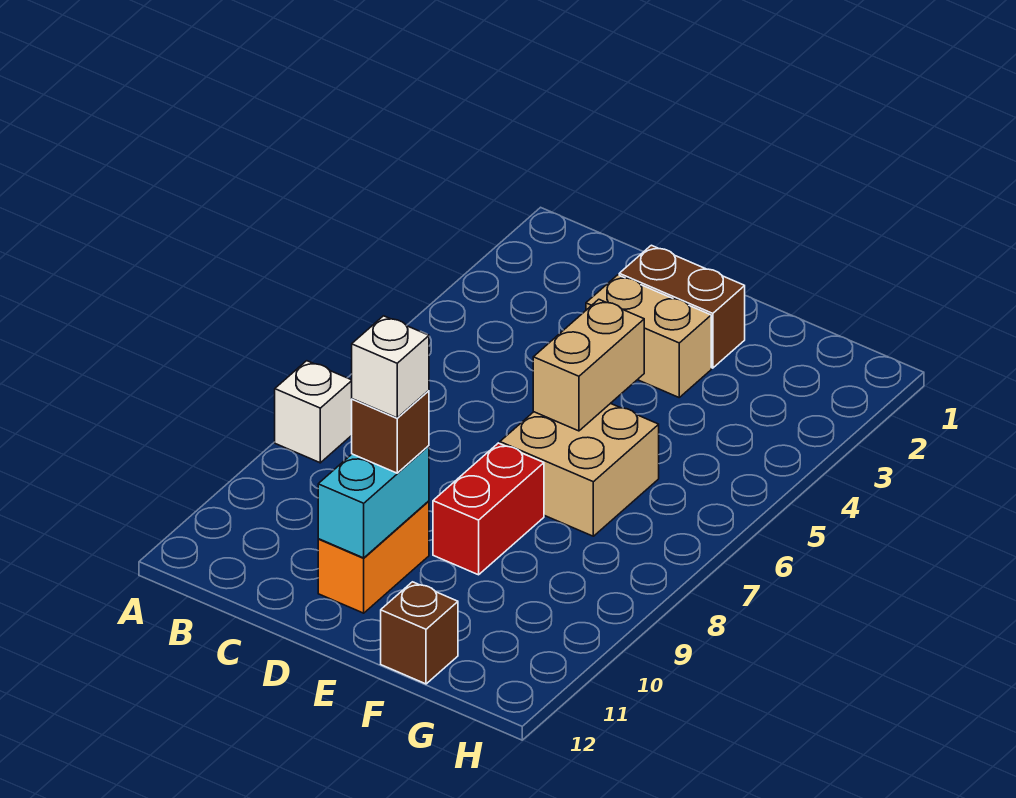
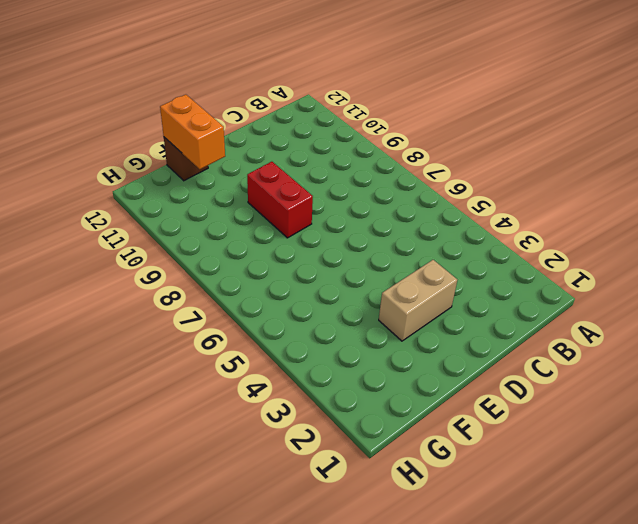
orange 1x2 brick [160,95,225,169] -> orange 1x2 brick moved to [318,501,429,613]
none -> white 1x1 brick [275,361,352,463]
none -> brown 1x2 brick [619,245,745,368]

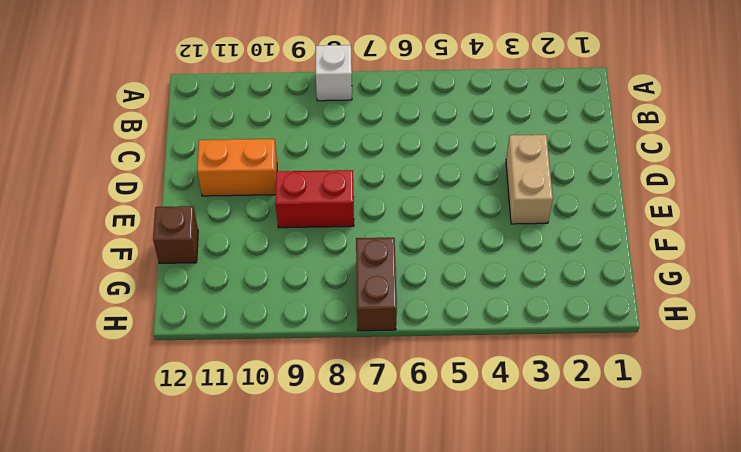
brown 1x2 brick [356,238,397,331] -> brown 1x2 brick moved to [619,245,745,368]
none -> tan 2x2 brick [500,403,659,536]
none -> cyan 1x2 brick [318,446,429,558]

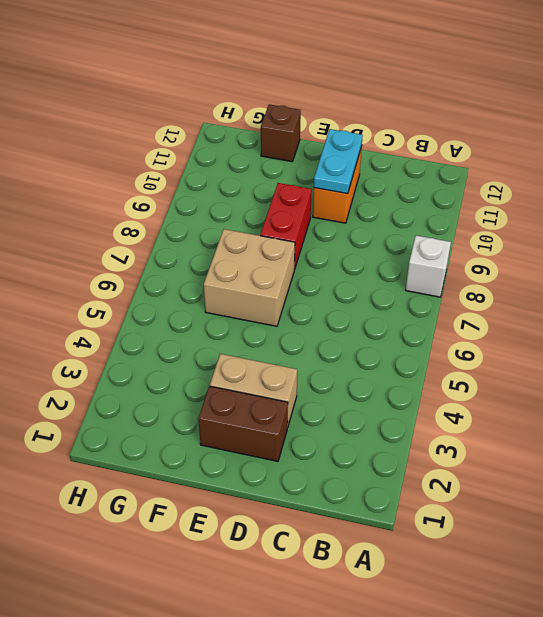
cyan 1x2 plate [314,129,363,194] -> cyan 1x2 brick [318,446,429,558]
none -> tan 1x2 brick [533,299,644,431]
none -> brown 1x1 brick [352,391,429,473]

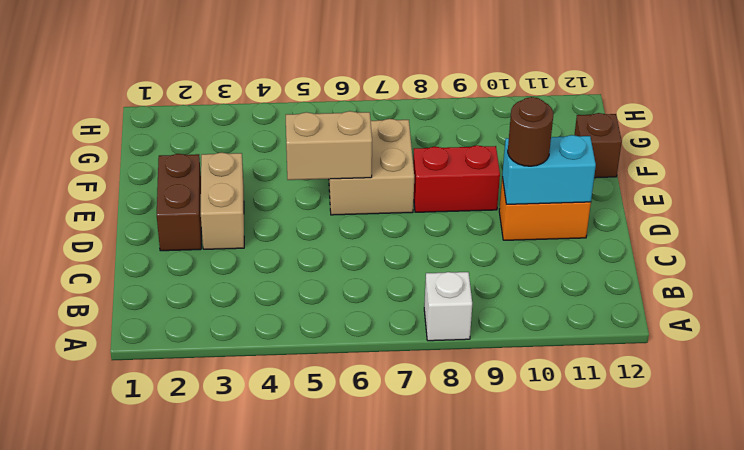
brown 1x1 round brick [508,97,553,166] -> brown 1x1 brick [352,391,429,473]
none -> white 1x1 brick [352,316,429,418]

